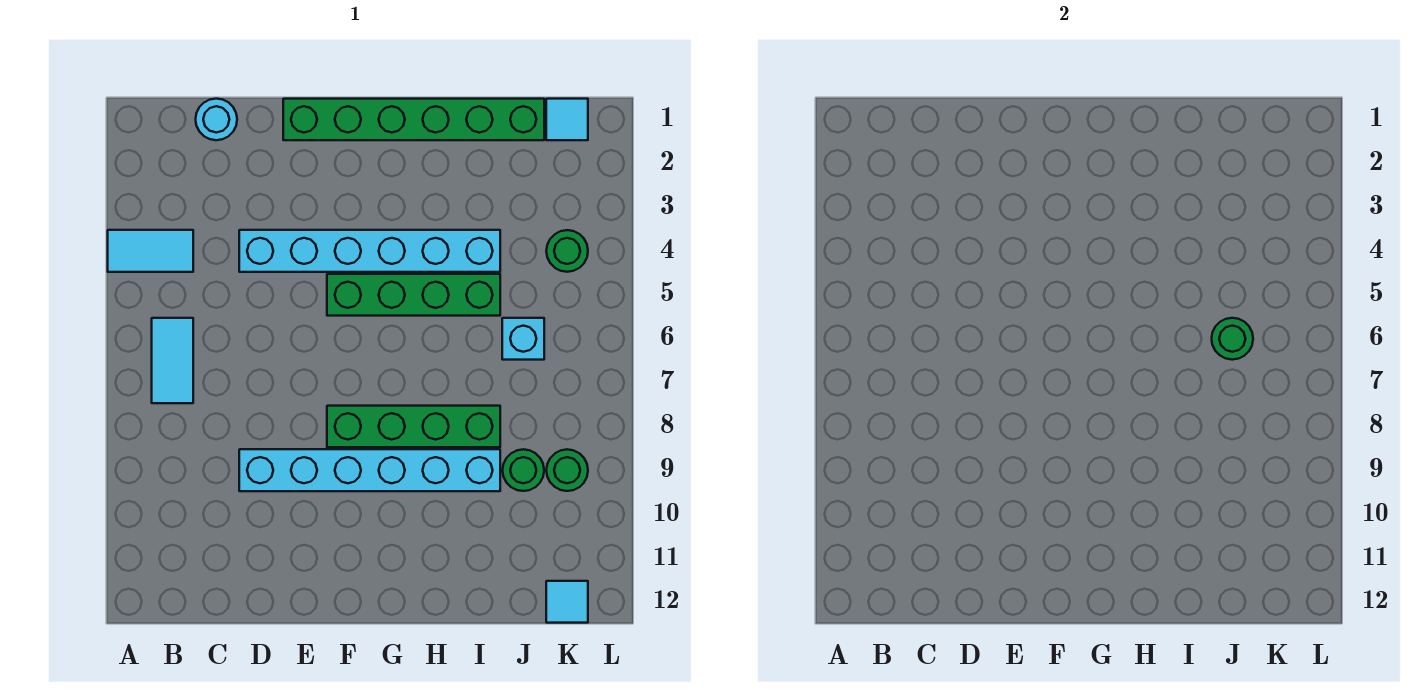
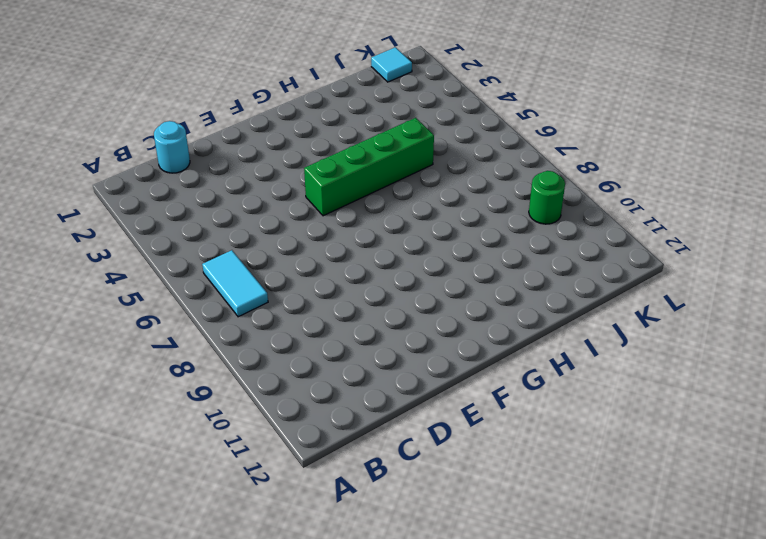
none -> cyan 1x2 tile [108,230,193,272]
none -> cyan 1x6 brick [239,230,500,272]
none -> cyan 1x6 brick [239,449,500,491]

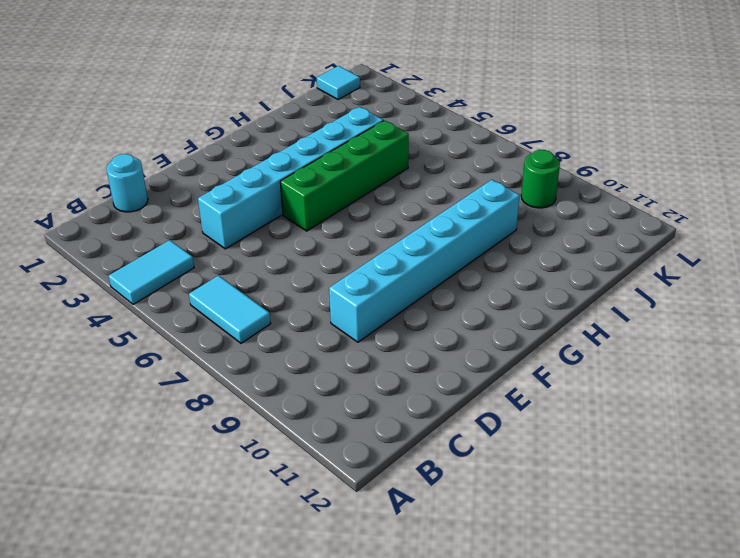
none -> green 1x6 brick [283,99,544,140]
none -> green 1x4 brick [327,406,500,447]
none -> cyan 1x1 brick [502,318,544,360]

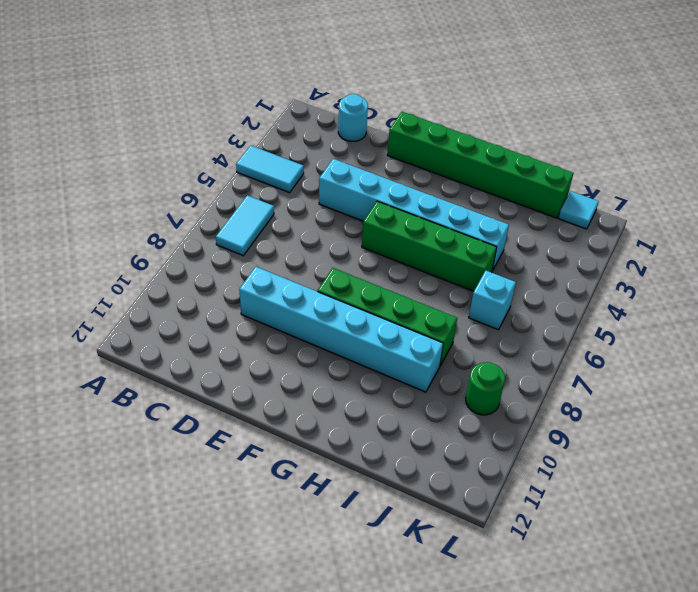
none -> green 1x1 round brick [503,449,544,491]
none -> green 1x1 round brick [546,230,588,272]
none -> cyan 1x1 tile [546,581,588,623]

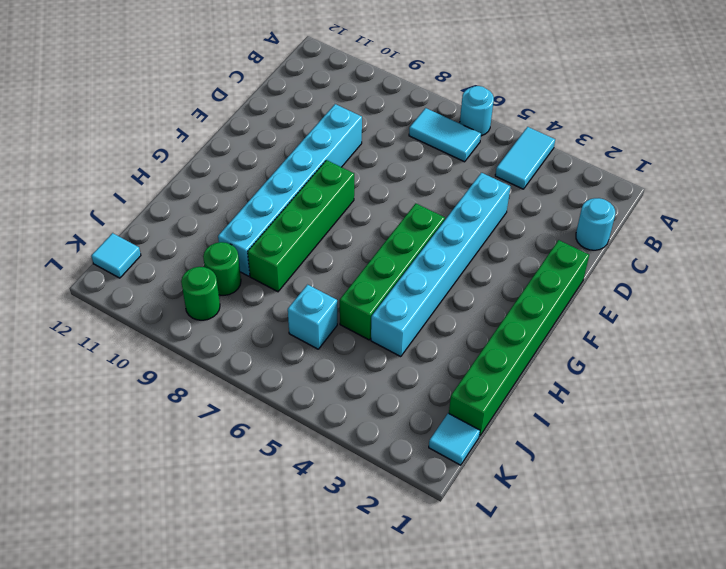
cyan 1x1 round brick [460,86,494,136] -> none
none -> green 1x1 round brick [546,230,588,272]
none -> green 1x1 round brick [1212,318,1253,360]

